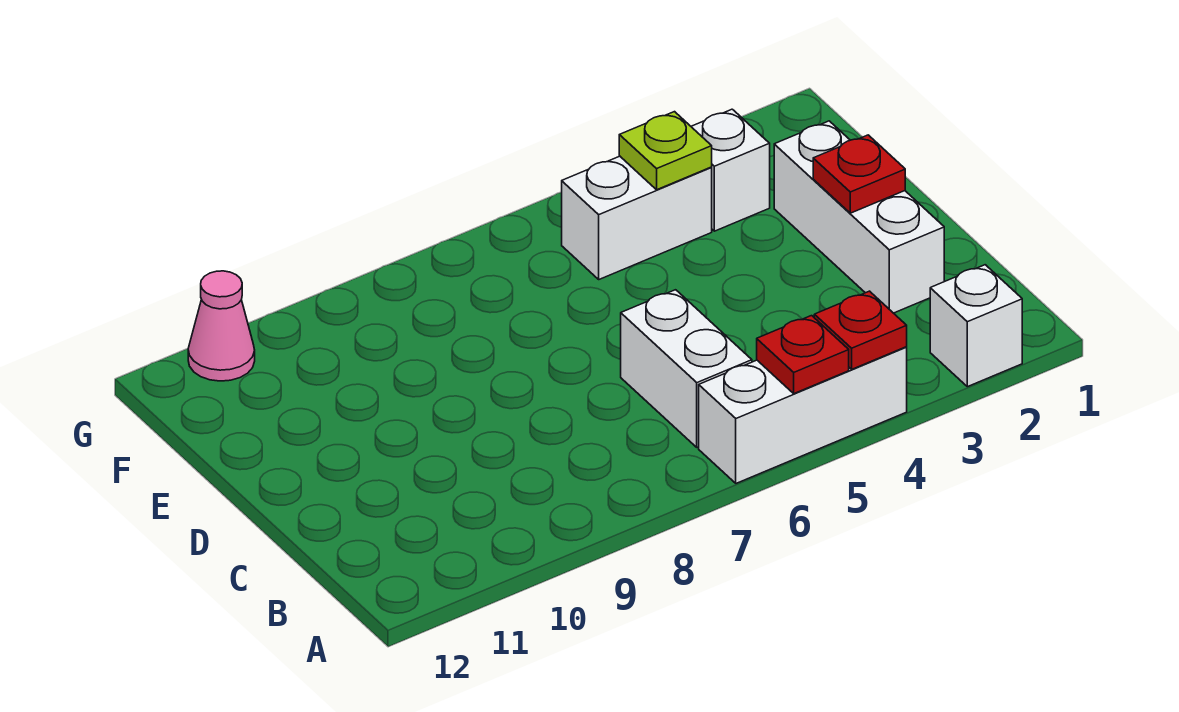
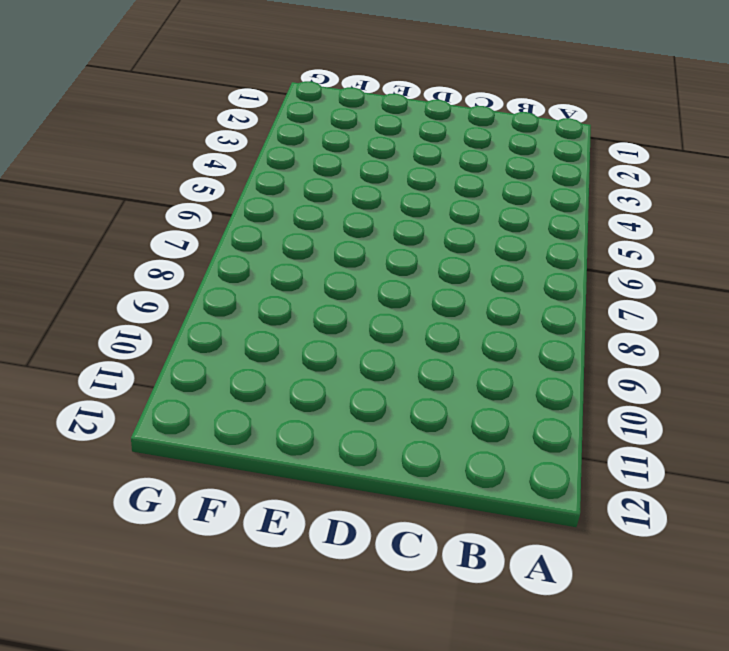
none -> white 1x1 brick [930,265,1022,387]
none -> white 1x3 brick [699,347,907,483]

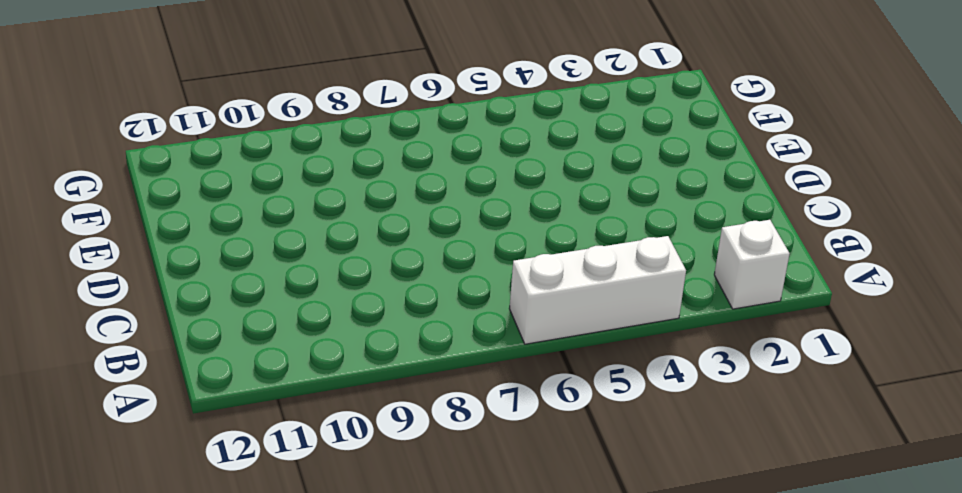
none -> white 1x2 brick [621,290,752,447]
none -> white 1x3 brick [774,121,944,313]

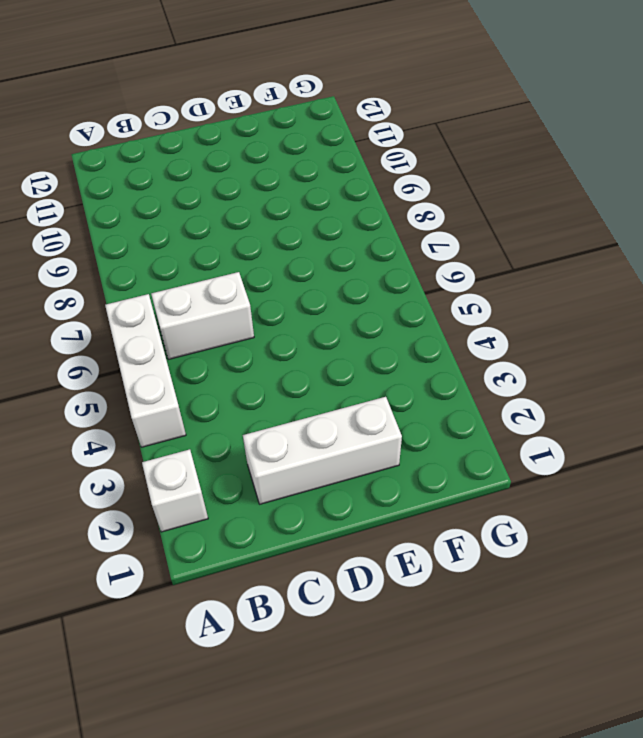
none -> white 1x1 brick [691,109,770,231]
none -> white 1x2 brick [562,156,712,279]

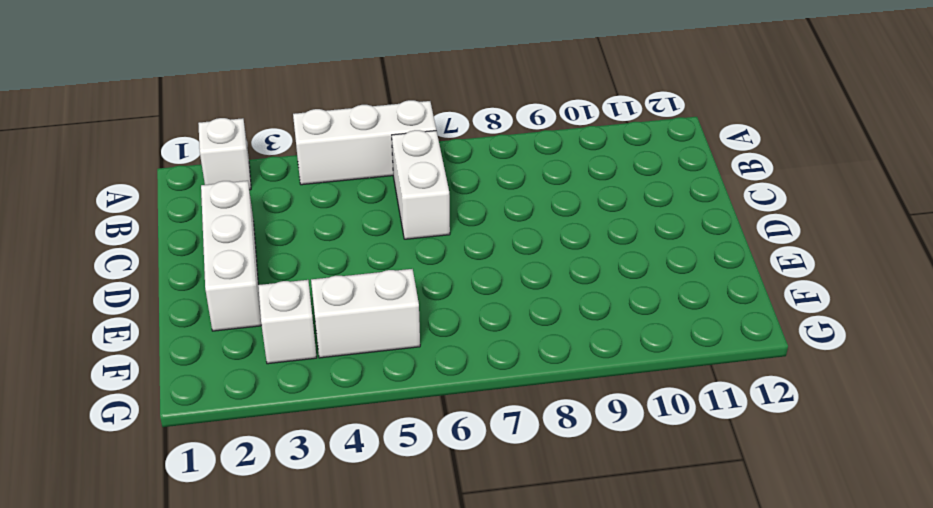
none -> pink 1x1 cone [188,271,255,381]
none -> red 1x1 plate [814,291,907,369]

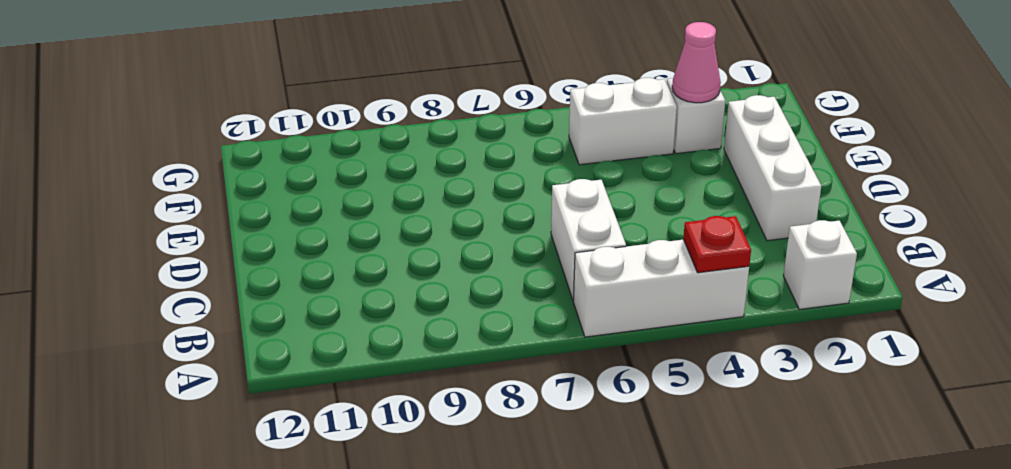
pink 1x1 cone [672,22,721,103] -> pink 1x1 cone moved to [188,271,255,381]
none -> red 1x1 plate [757,316,849,394]
none -> red 1x1 plate [813,135,905,213]

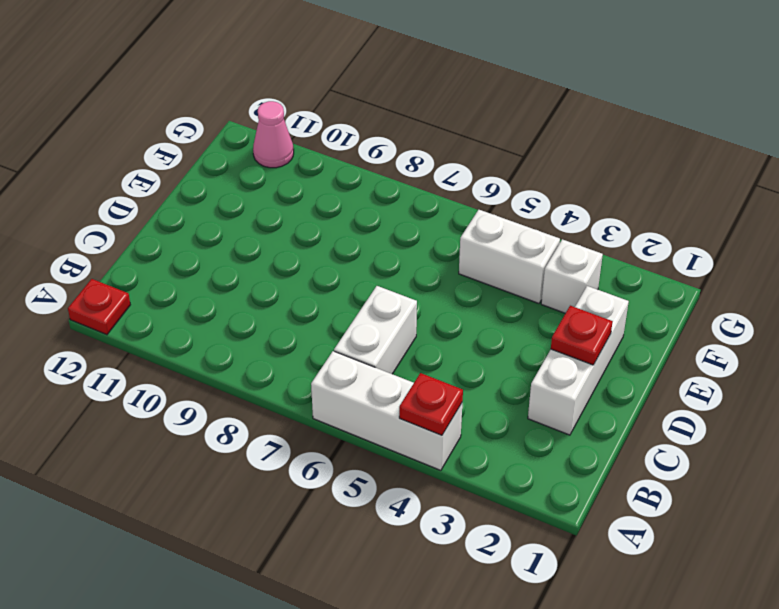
red 1x1 plate [68,279,130,335] -> red 1x1 plate moved to [757,316,849,394]
none -> white 1x1 brick [930,265,1022,387]
none -> lime 1x1 plate [619,112,712,190]

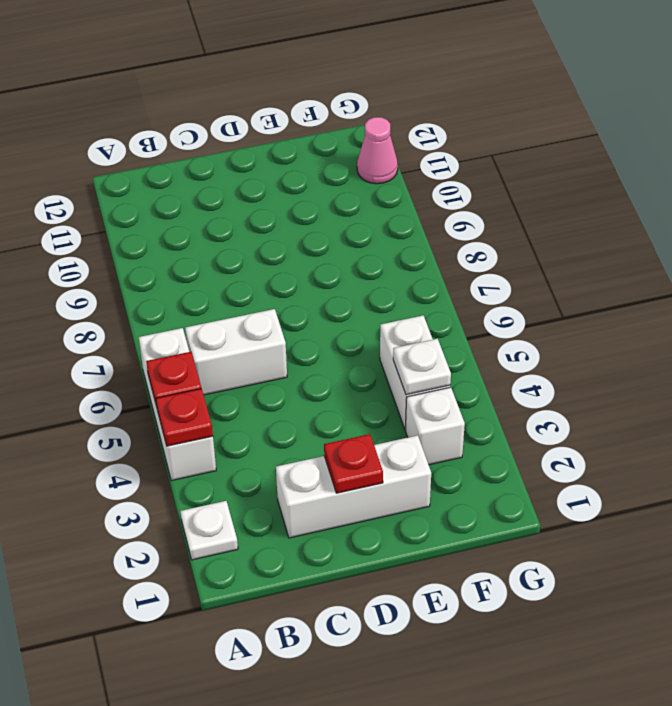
white 1x1 plate [180,501,238,560] -> white 1x1 brick [930,265,1022,387]
white 1x1 plate [393,339,451,395] -> lime 1x1 plate [619,112,712,190]

